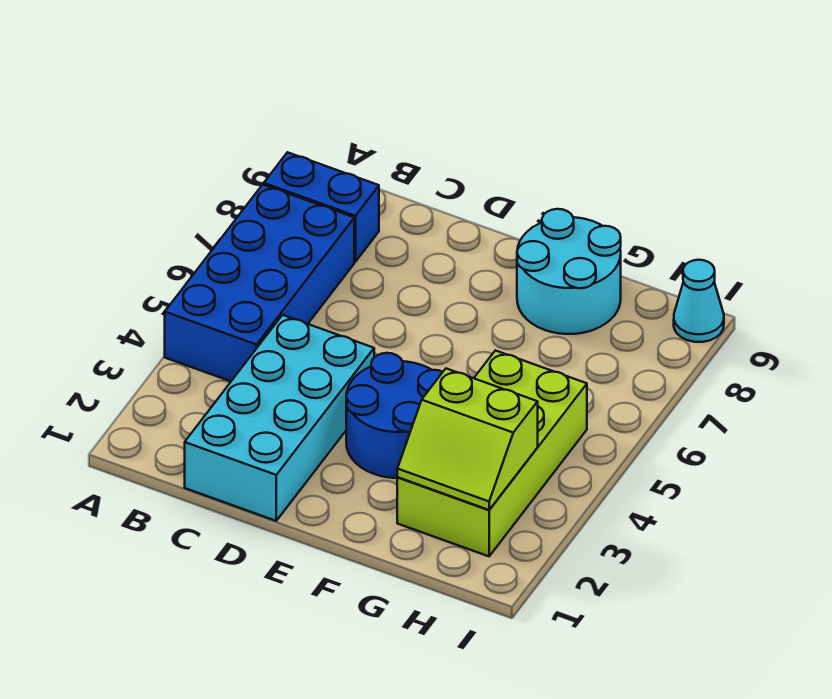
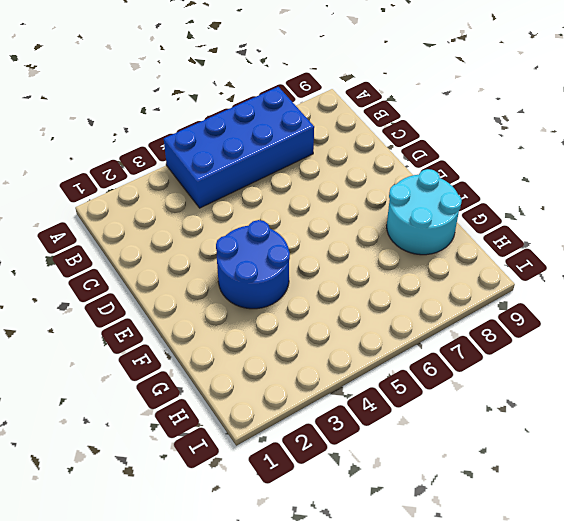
none -> blue 1x2 brick [264,152,379,262]
none -> cyan 2x4 brick [185,315,374,521]

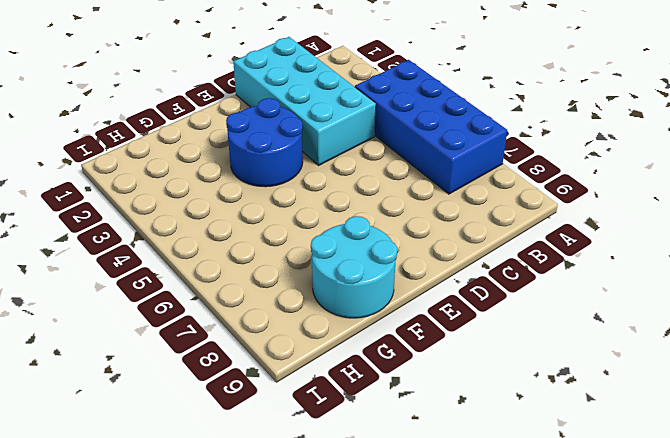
none -> blue 1x2 brick [264,152,379,262]
none -> lime 2x4 brick [397,350,587,556]

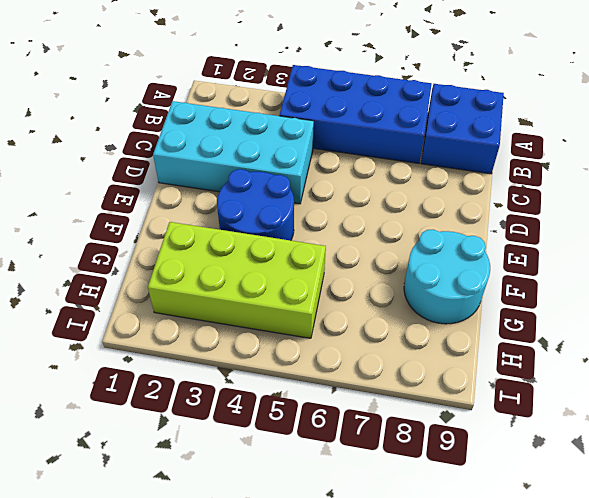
blue 2x2 brick [421,84,504,174] -> blue 1x2 brick [264,152,379,262]
none -> cyan 1x1 cone [674,260,724,342]
none -> lime 2x2 slope [397,369,538,510]

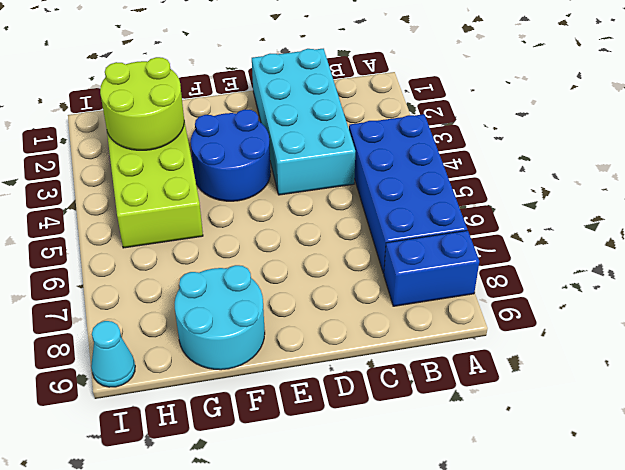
lime 2x2 round brick [100,57,184,150] -> lime 2x2 slope [397,369,538,510]

